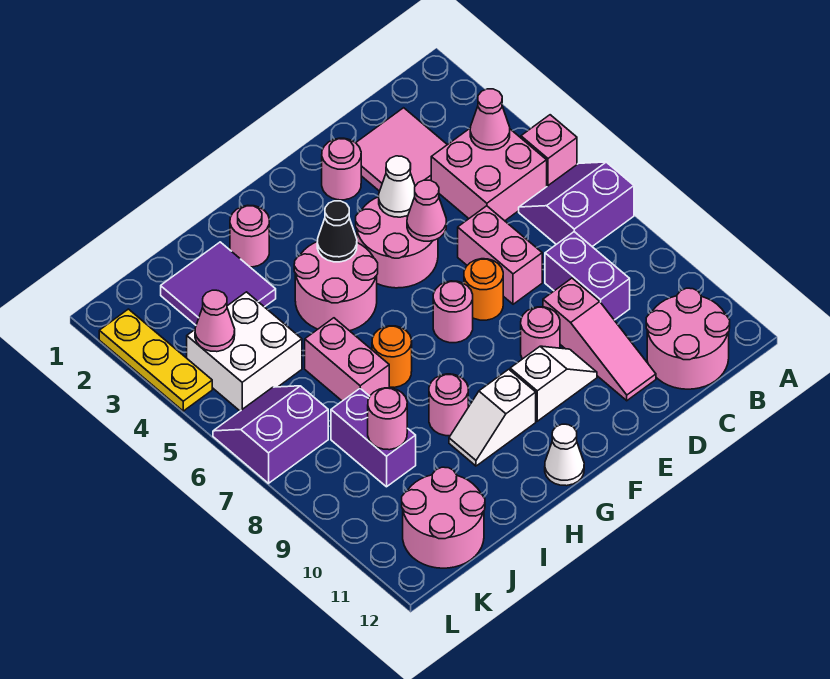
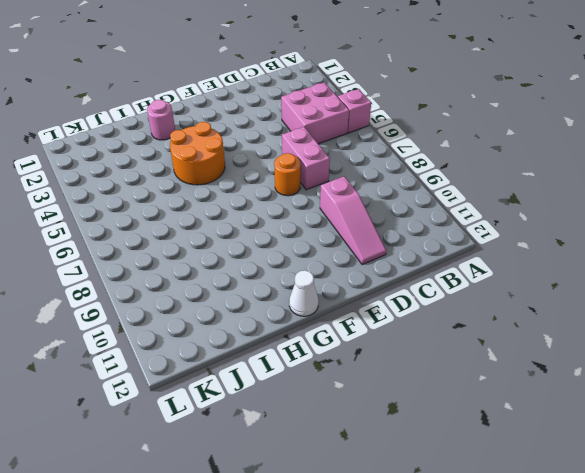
orange 2x2 round brick [170,122,225,185] -> pink 2x2 round brick [294,242,378,331]
none -> purple 2x2 slope [519,162,634,247]
none -> pink 2x2 round brick [646,288,730,389]
none -> pink 2x2 tile [356,108,447,191]
none -> purple 1x2 brick [545,232,630,320]

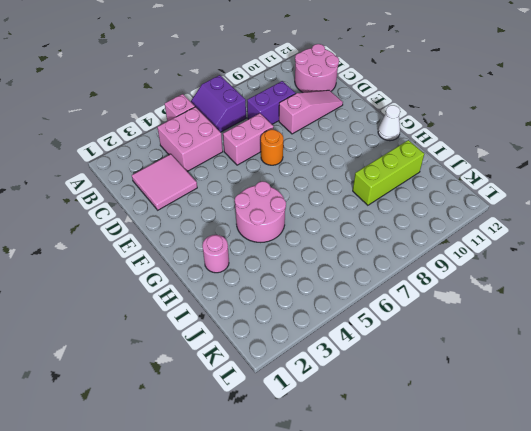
lime 1x3 brick [353,140,424,205] -> none
none -> pink 1x1 round brick [322,138,361,200]
none -> pink 2x2 round brick [356,197,438,288]
none -> pink 1x1 round brick [521,307,560,359]
none -> white 1x2 slope [510,346,597,421]

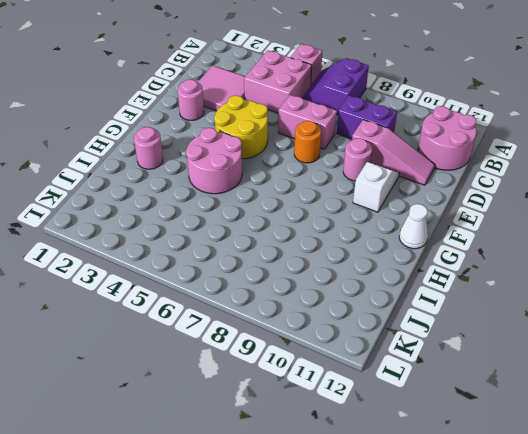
yellow 2x2 round brick [214,95,268,159] -> pink 2x2 round brick [356,197,438,288]
none -> pink 1x1 round brick [433,281,473,343]
none -> white 1x2 slope [449,369,536,466]
none -> orange 1x1 round brick [372,326,412,387]
none -> pink 1x1 round brick [429,374,468,436]

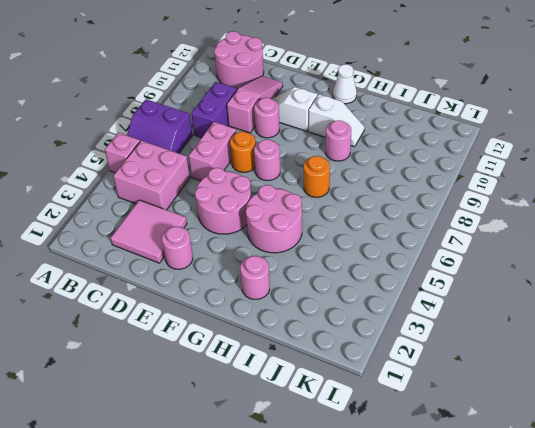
none -> purple 2x2 tile [161,242,276,325]
none -> pink 1x2 brick [305,318,389,401]
none -> white 2x2 brick [187,292,302,411]
none -> purple 1x2 brick [331,388,416,487]

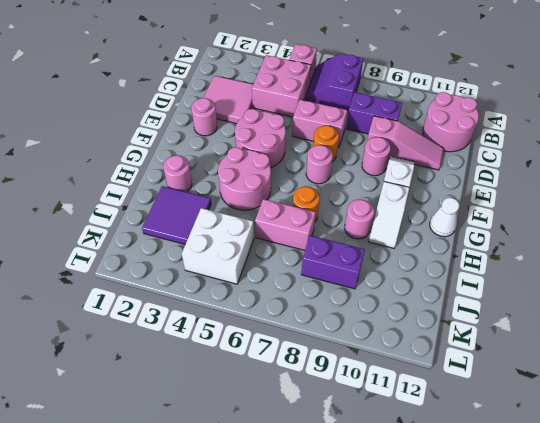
none -> pink 2x2 round brick [402,467,485,568]
none -> purple 2x2 slope [213,386,328,483]
none -> yellow 1x3 plate [99,309,212,411]
none -> pink 1x1 cone [470,89,510,150]

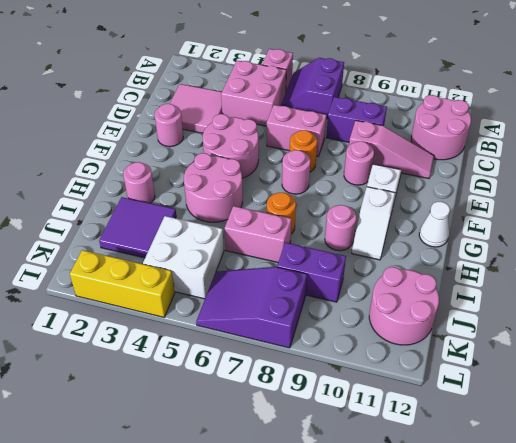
purple 2x3 slope [196,267,307,348] -> purple 2x2 slope [213,386,328,483]
yellow 1x3 brick [70,250,175,317] -> yellow 1x3 plate [99,309,212,411]
none -> pink 1x1 cone [470,89,510,150]
none -> white 1x1 cone [379,156,415,217]
none -> pink 1x1 cone [407,180,446,241]
none -> black 1x1 cone [317,201,357,262]

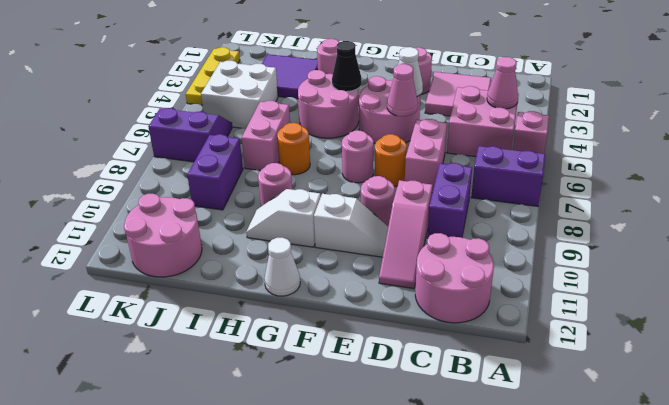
none -> pink 1x1 round brick [368,388,407,450]
none -> pink 1x1 cone [195,290,235,352]

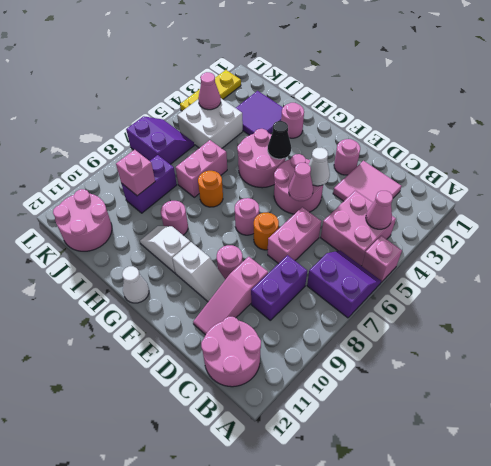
pink 1x1 brick [116,150,155,196] -> pink 1x1 round brick [368,388,407,450]

